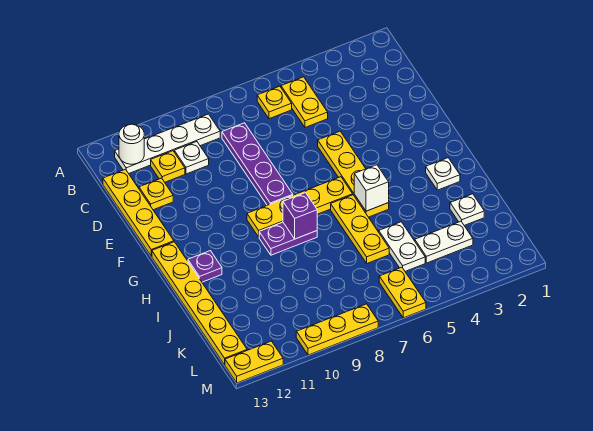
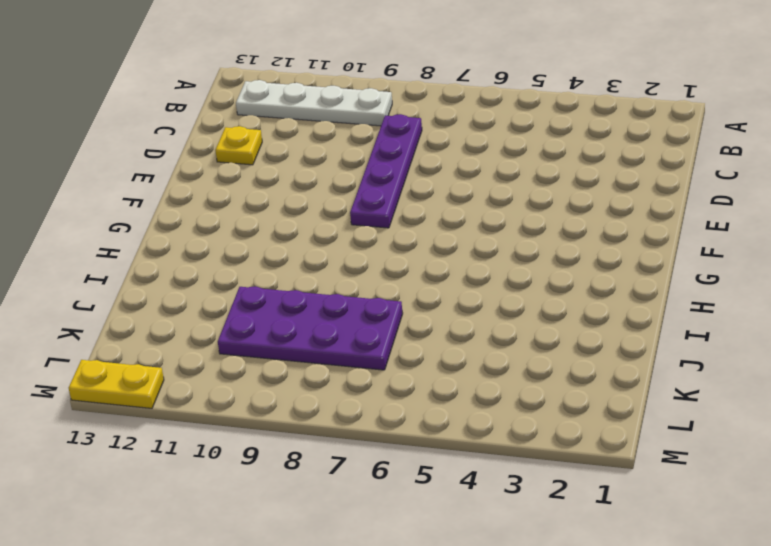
purple 2x4 plate [218,287,403,370] -> none
none -> yellow 1x2 plate [281,77,328,127]
none -> yellow 1x1 plate [257,86,292,119]
none -> white 1x1 plate [174,142,209,174]

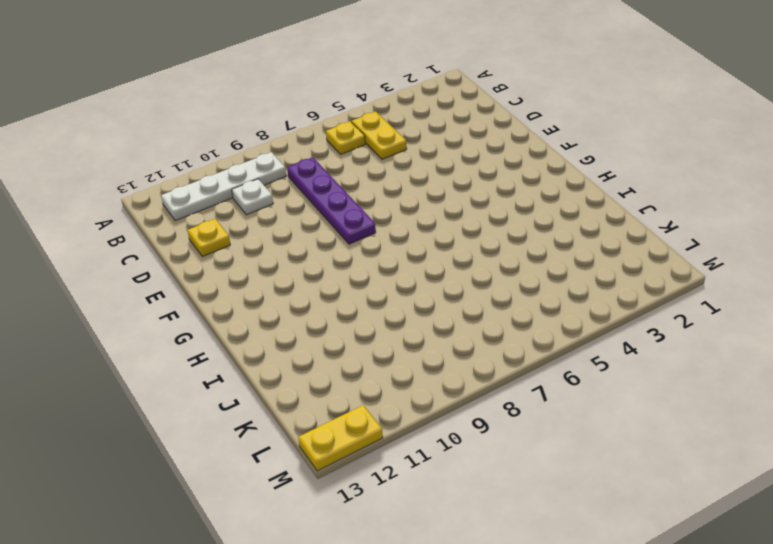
none -> yellow 1x1 plate [151,151,185,182]
none -> yellow 1x4 plate [103,169,174,256]
none -> yellow 1x4 plate [318,131,389,217]

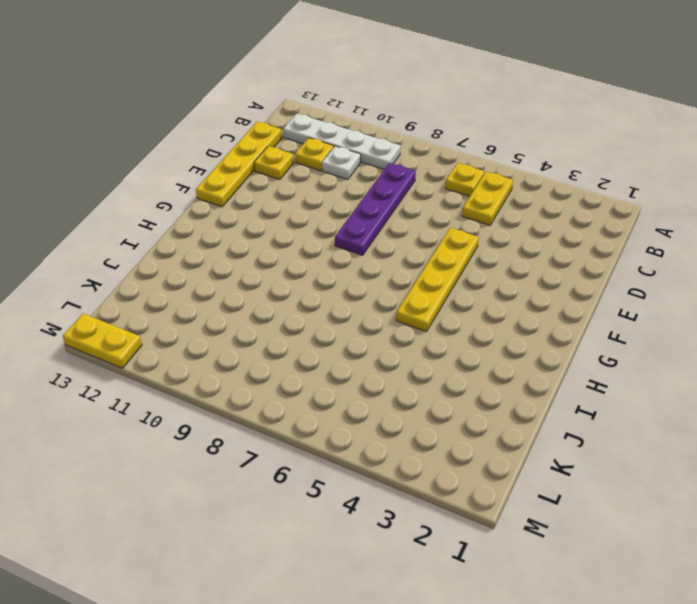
none -> yellow 1x4 plate [247,177,353,237]
none -> yellow 1x6 plate [152,242,247,365]
none -> white 1x1 plate [426,158,460,190]

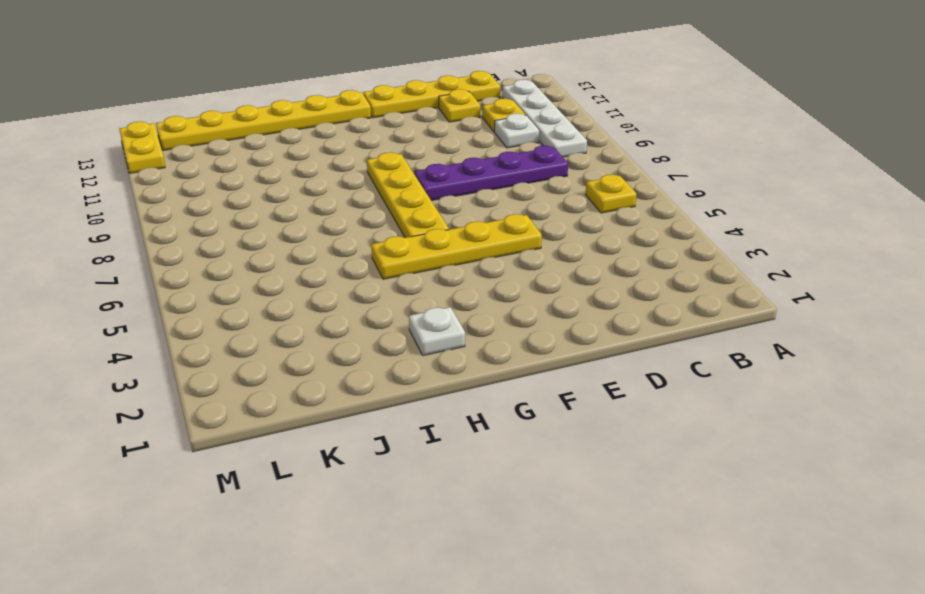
none -> yellow 1x2 plate [281,77,328,127]
none -> yellow 1x3 plate [331,195,389,263]
none -> purple 1x2 plate [259,222,317,255]

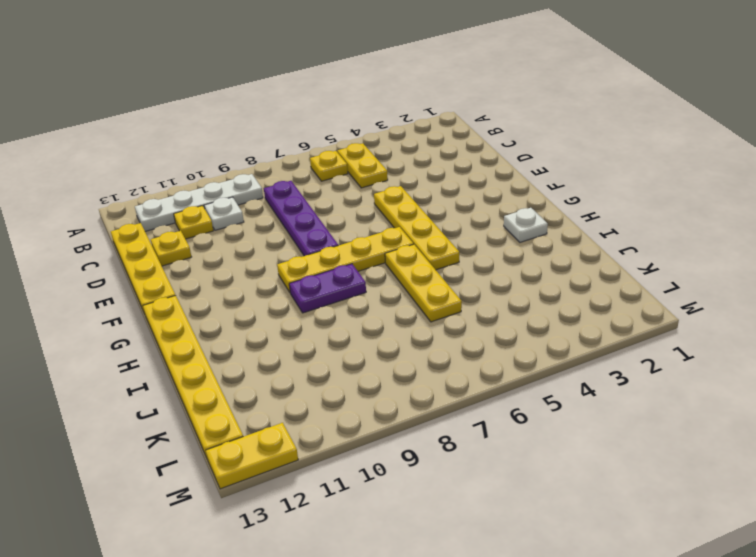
none -> purple 1x1 plate [188,251,222,282]
none -> white 1x1 plate [450,194,484,226]
none -> white 1x2 plate [379,222,425,271]

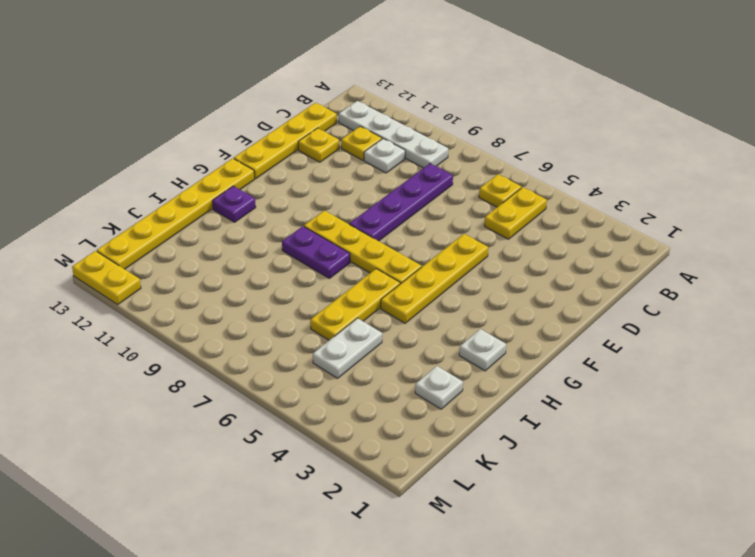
none -> white 1x2 plate [415,221,473,263]
none -> yellow 1x2 plate [379,267,426,318]
none -> yellow 1x3 plate [296,304,378,355]

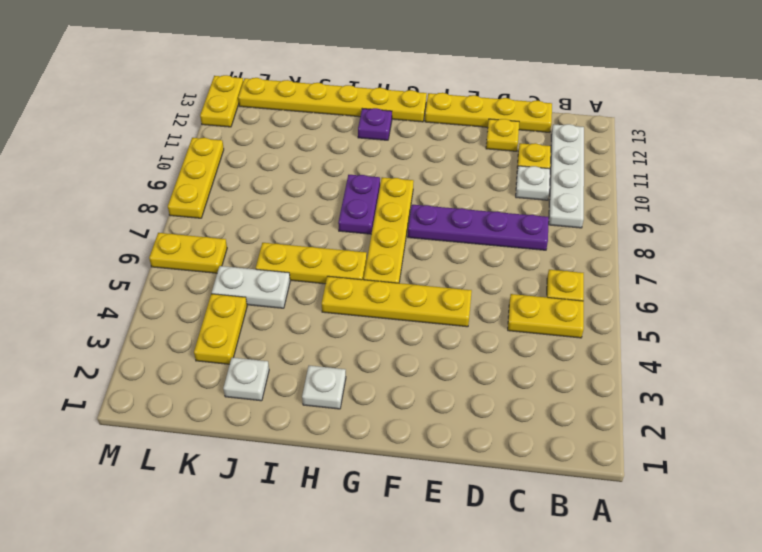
yellow 1x2 plate [194,294,247,364] -> white 1x2 plate [415,221,473,263]
none -> white 1x1 round brick [119,124,144,164]
none -> white 1x1 brick [354,165,389,211]
none -> purple 1x1 brick [283,193,317,239]

